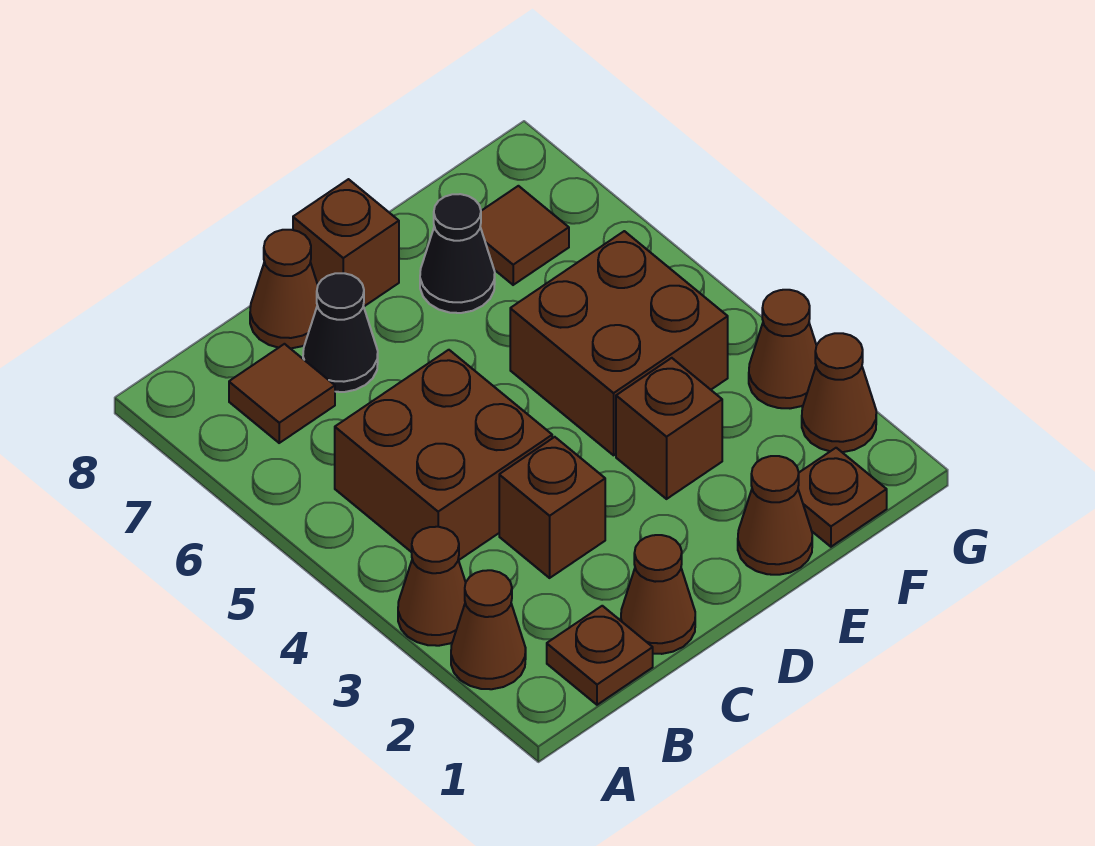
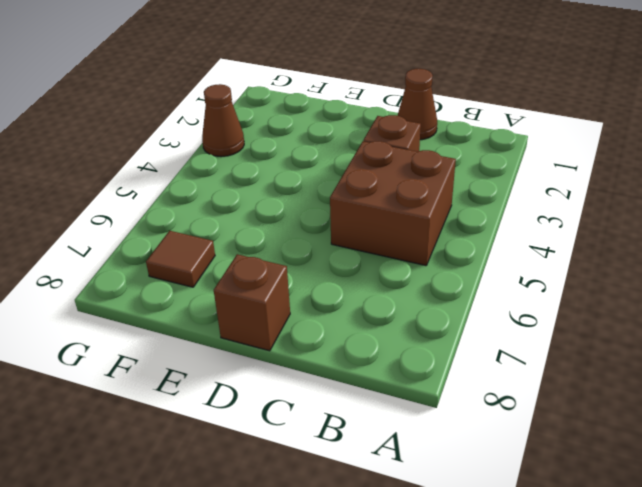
none -> brown 1x1 cone [451,570,526,689]
none -> brown 1x1 cone [398,527,466,646]
none -> brown 1x1 plate [547,606,653,705]

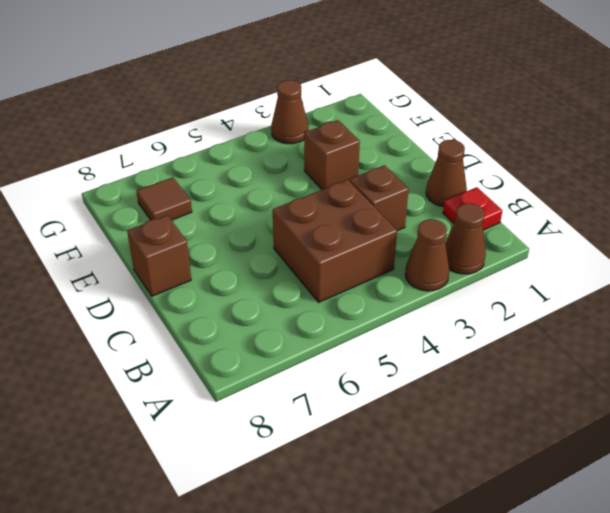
red 1x1 plate [443,187,502,230] -> brown 1x1 plate [547,606,653,705]
none -> brown 1x1 tile [229,344,335,443]
none -> black 1x1 cone [303,273,378,392]
none -> brown 1x1 cone [250,230,318,348]

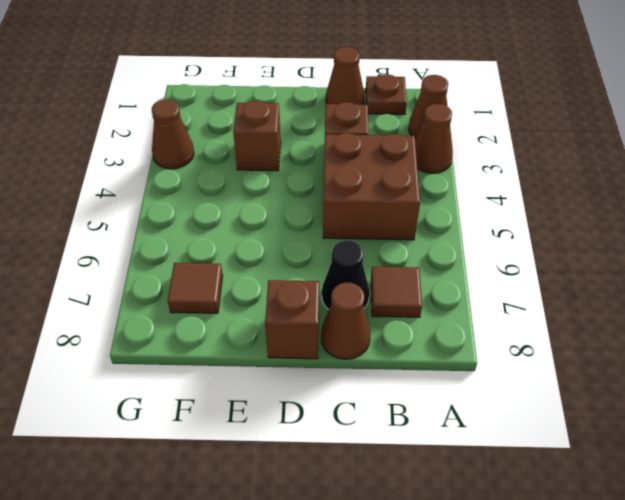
none -> brown 1x1 cone [738,456,812,575]
none -> brown 2x2 brick [510,231,728,455]
none -> black 1x1 cone [420,194,495,313]

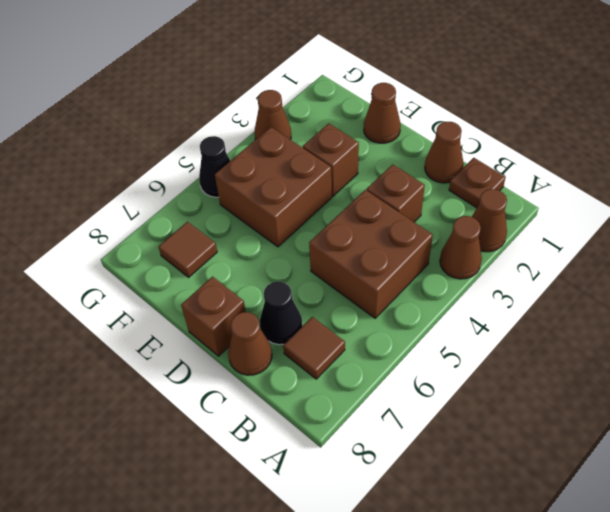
black 1x1 cone [199,136,230,197] -> black 1x1 cone moved to [420,194,495,313]
none -> brown 1x1 plate [798,448,887,547]
none -> brown 1x1 cone [802,333,876,452]

